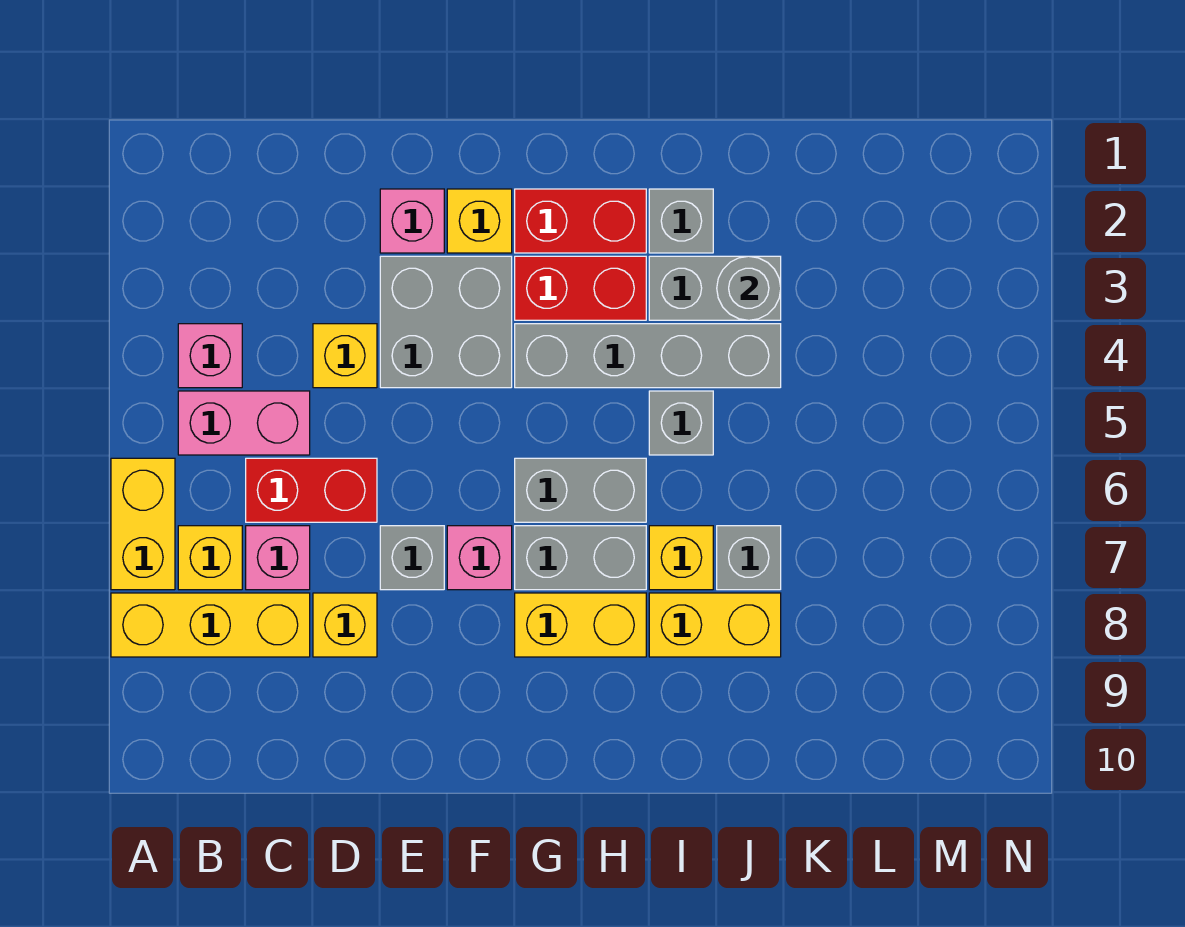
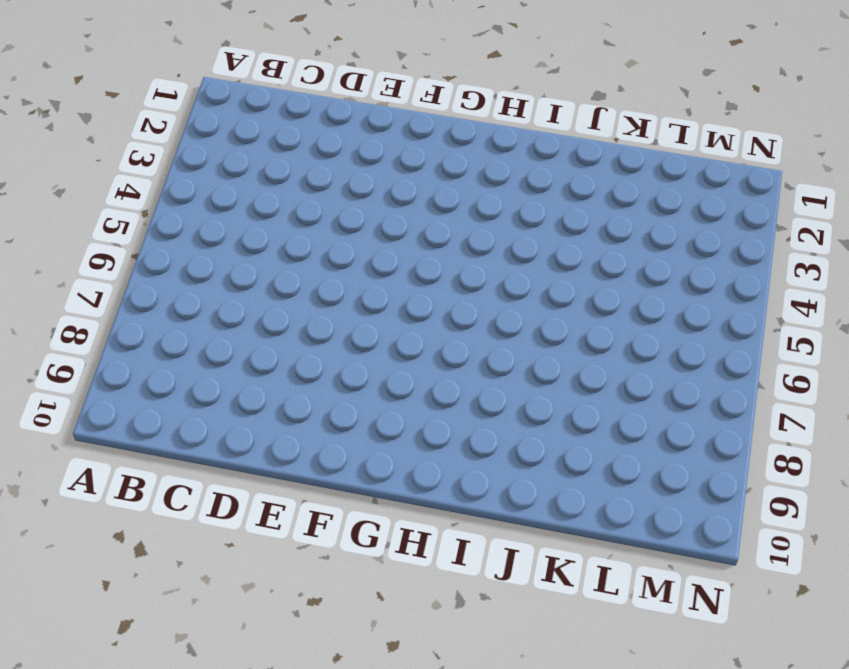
none -> yellow 1x2 brick [111,458,175,590]
none -> yellow 1x3 brick [111,593,310,657]
none -> pink 1x1 brick [178,324,242,388]

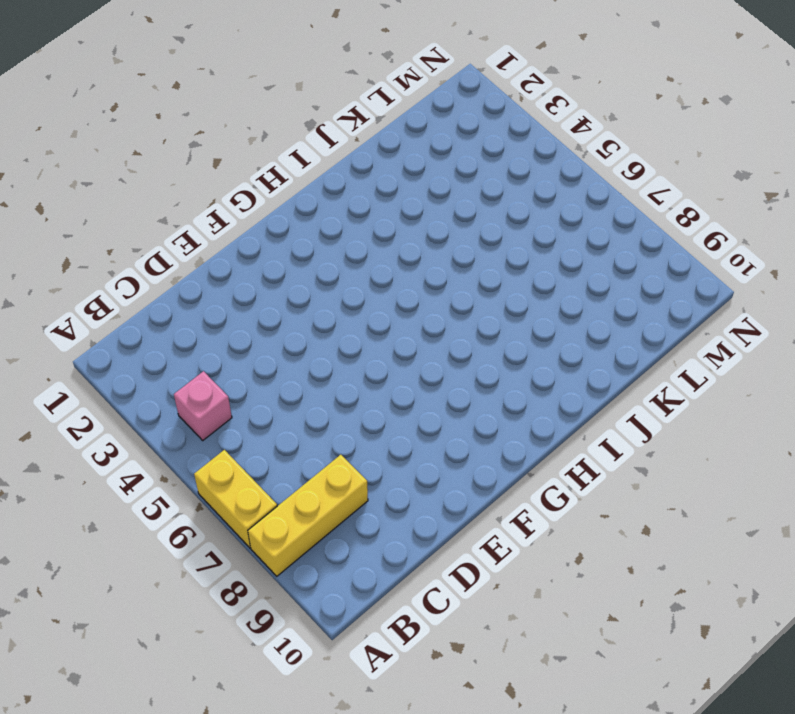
none -> pink 1x2 brick [178,391,310,455]
none -> yellow 1x1 brick [178,526,242,590]
none -> red 1x2 brick [246,458,377,522]

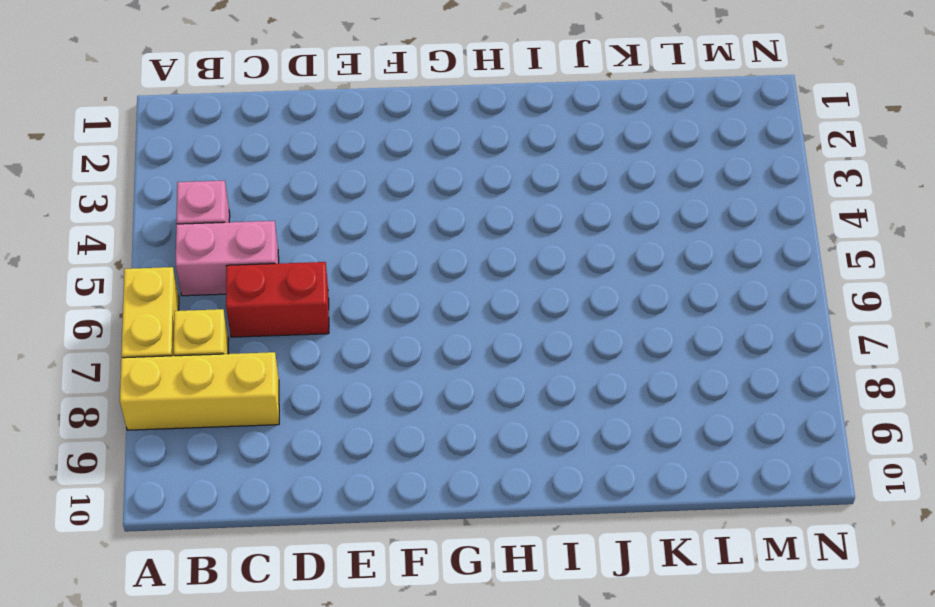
none -> pink 1x1 brick [246,526,310,590]
none -> yellow 1x1 brick [313,324,377,388]
none -> yellow 1x1 brick [313,593,377,657]

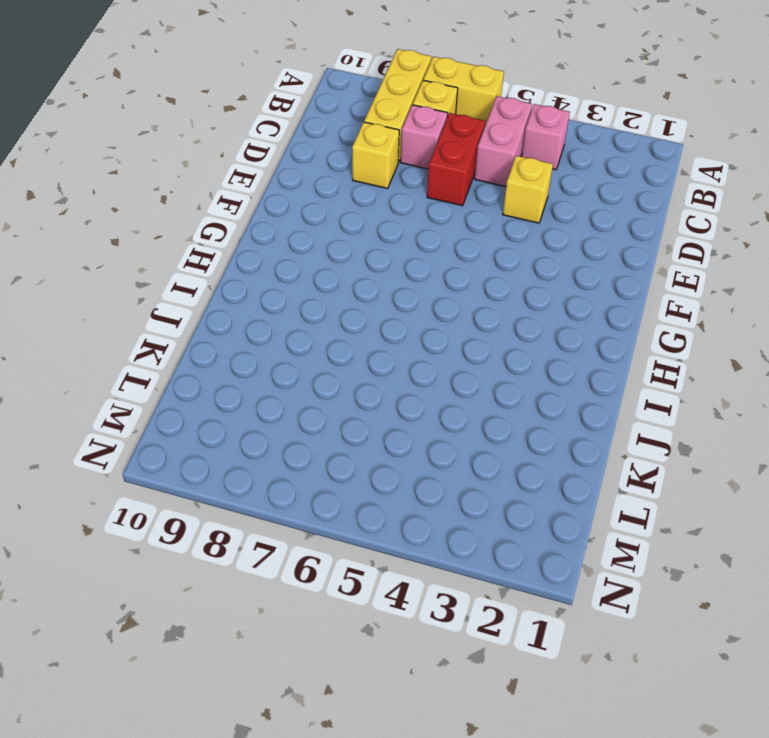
none -> pink 1x1 brick [380,189,444,253]
none -> grey 2x2 brick [380,256,512,388]
none -> grey 1x1 brick [380,526,444,590]

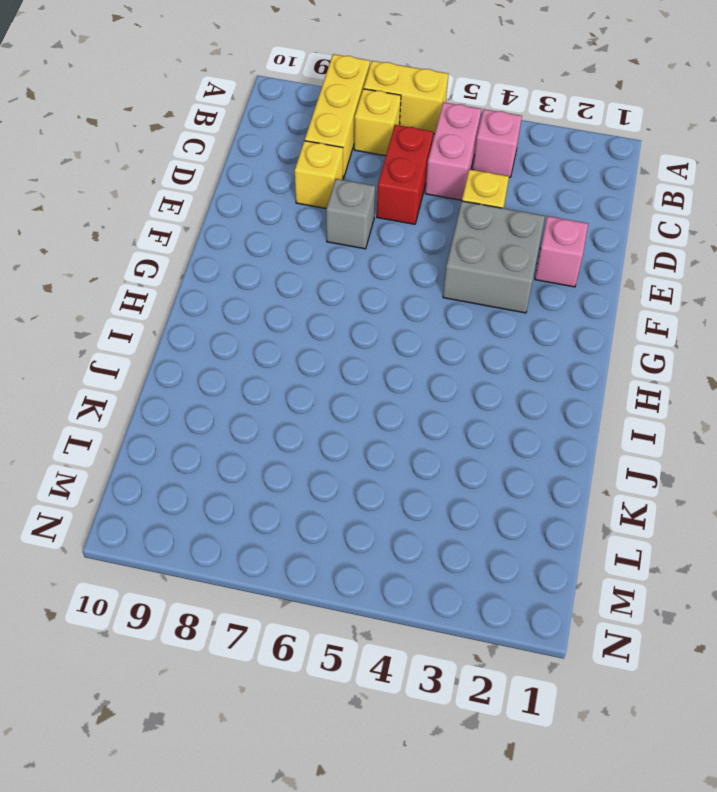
none -> pink 1x1 brick [246,526,310,590]
none -> yellow 1x1 brick [447,189,512,253]
none -> pink 1x1 brick [447,526,512,590]

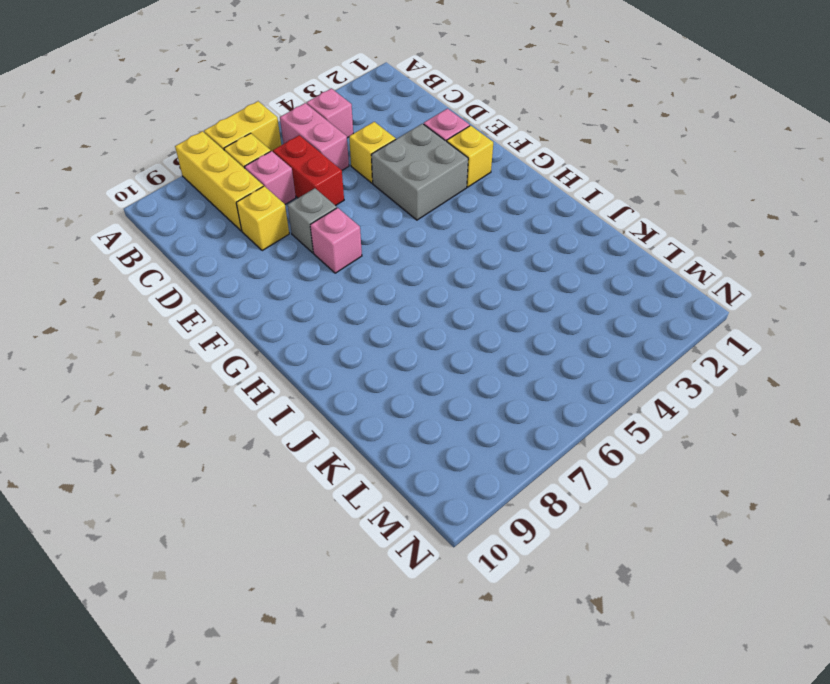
none -> red 1x2 brick [515,189,646,253]
none -> red 1x2 brick [515,256,646,320]
none -> grey 1x4 brick [515,324,781,388]

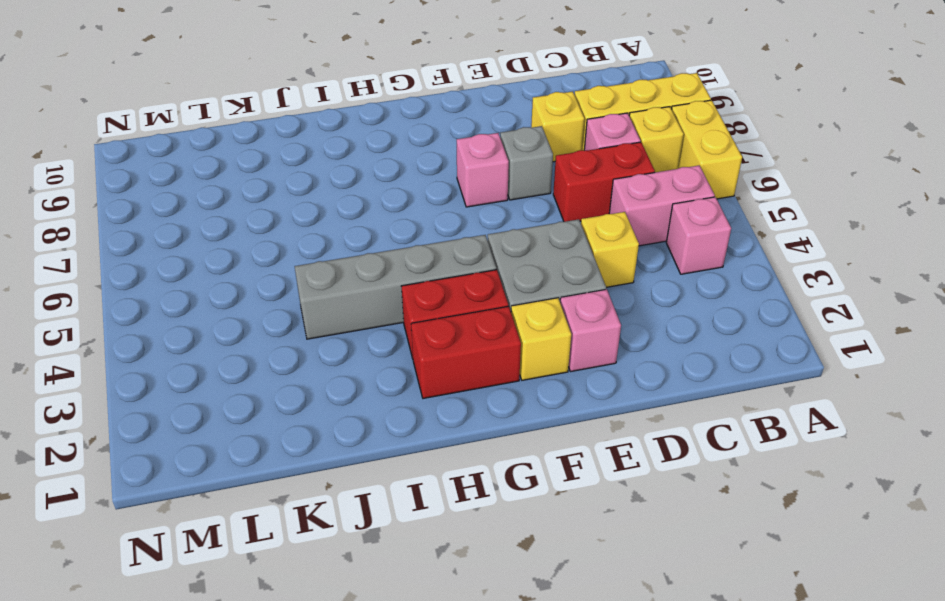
none -> grey 1x2 brick [515,458,646,522]
none -> grey 1x2 brick [515,526,646,590]
none -> yellow 1x2 brick [515,593,646,657]

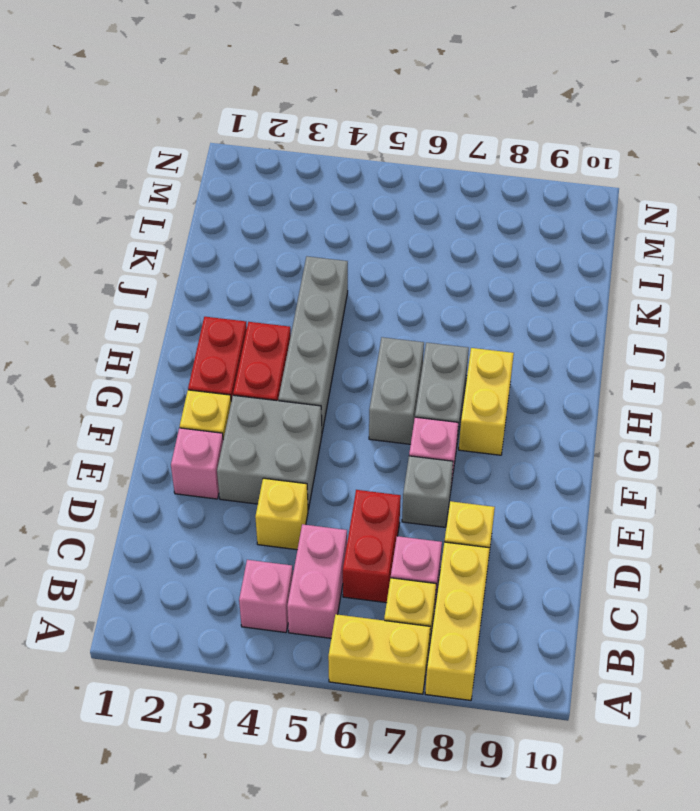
none -> grey 1x1 brick [649,189,713,253]
none -> grey 1x2 brick [649,256,781,320]
none -> grey 1x1 brick [649,391,713,455]

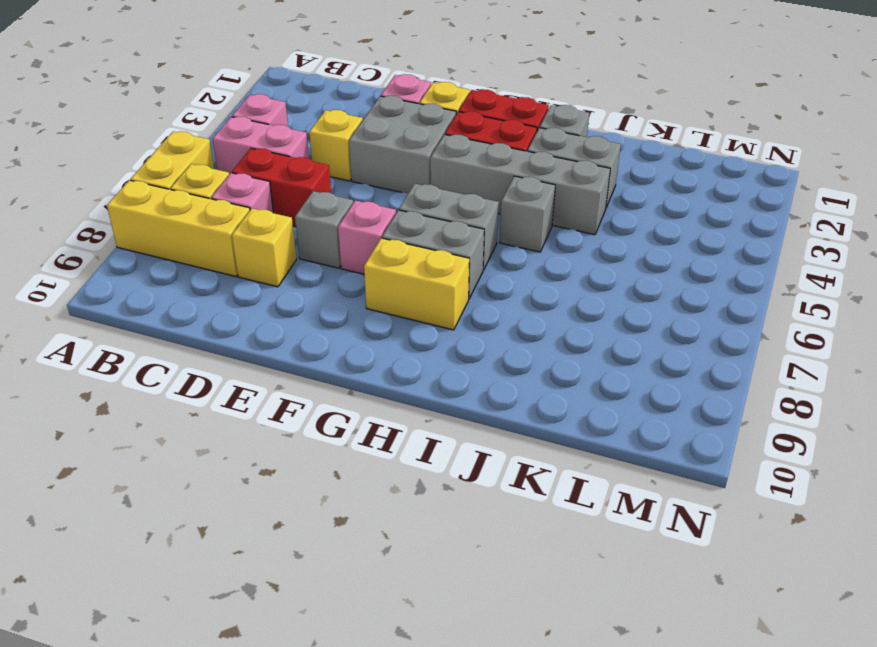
none -> yellow 1x1 brick [649,526,713,590]
none -> yellow 1x2 brick [649,593,781,657]
none -> grey 1x1 brick [717,526,781,590]

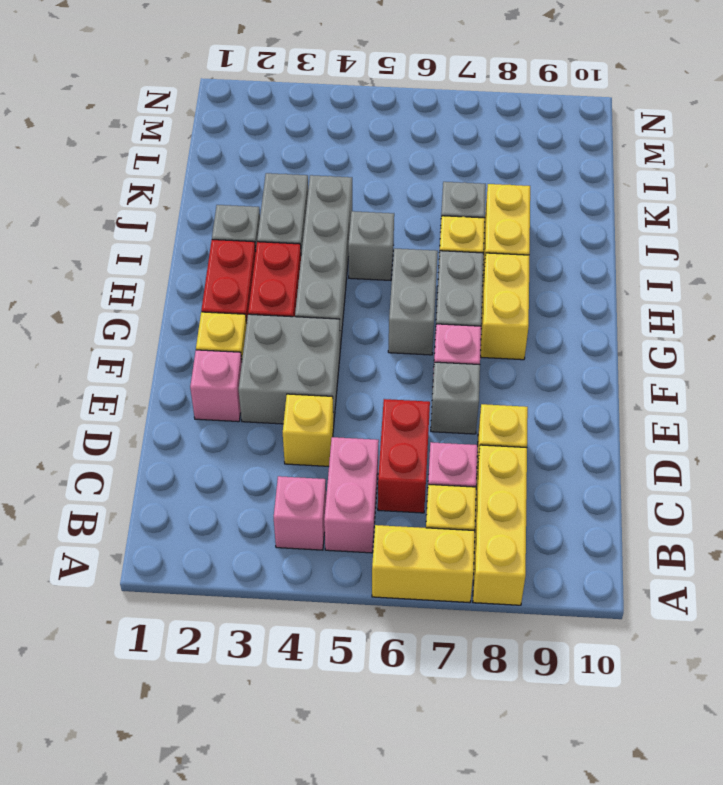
none -> grey 1x1 round brick [717,256,781,320]

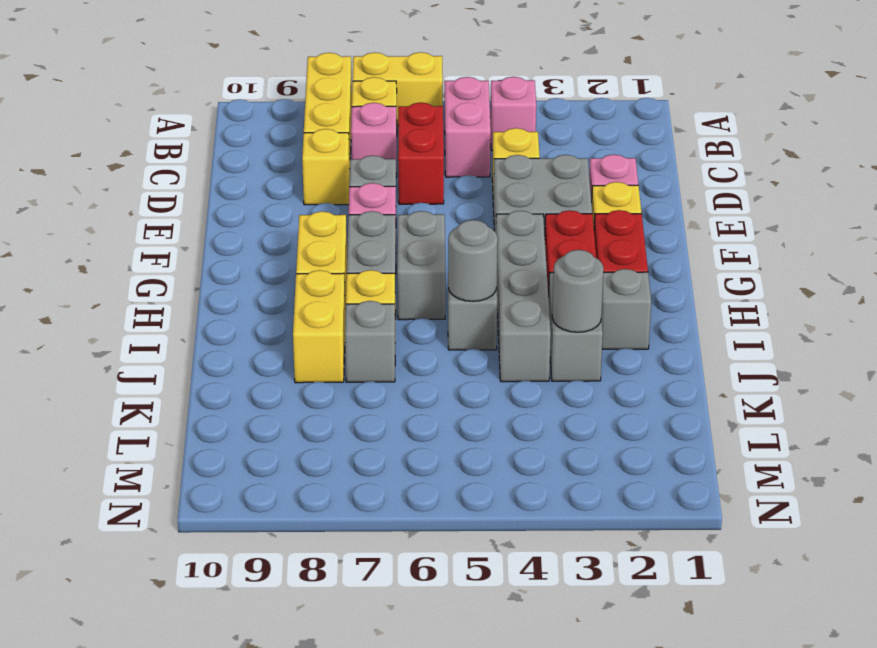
grey 1x1 round brick [448,220,498,301] -> none

